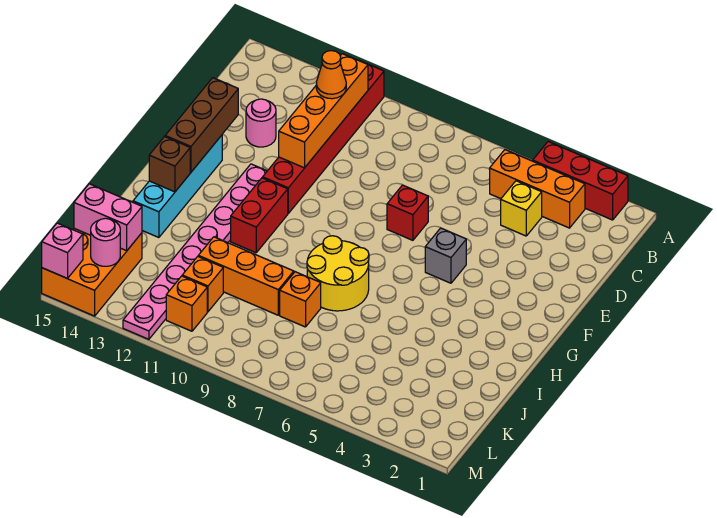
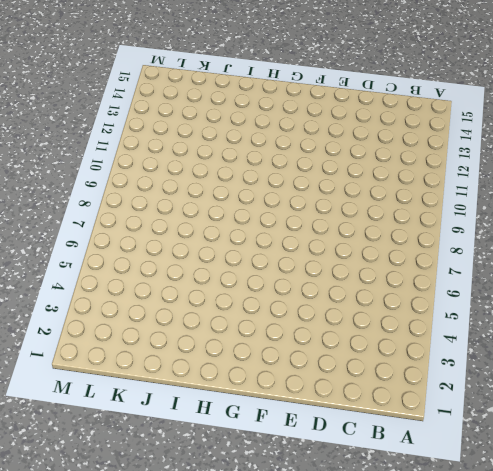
none -> red 1x3 brick [533,142,628,220]
none -> red 1x6 brick [263,60,384,213]
none -> orange 1x3 brick [490,150,585,228]

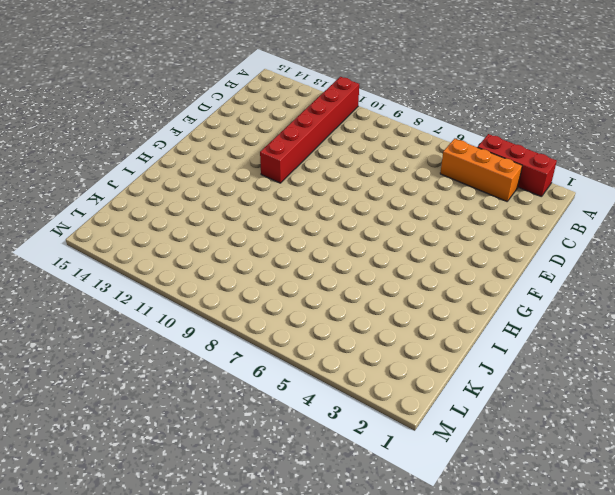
none -> yellow 1x1 brick [501,181,542,236]
none -> pink 1x1 round brick [246,99,276,147]
none -> red 1x1 brick [387,185,428,240]

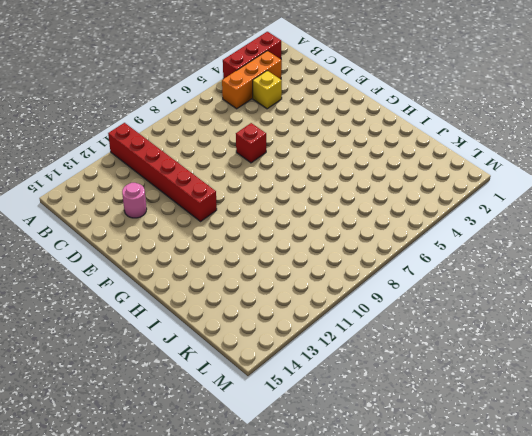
none -> grey 1x1 brick [425,228,466,283]
none -> pink 1x8 plate [123,164,267,339]
none -> cyan 1x4 brick [133,135,222,238]

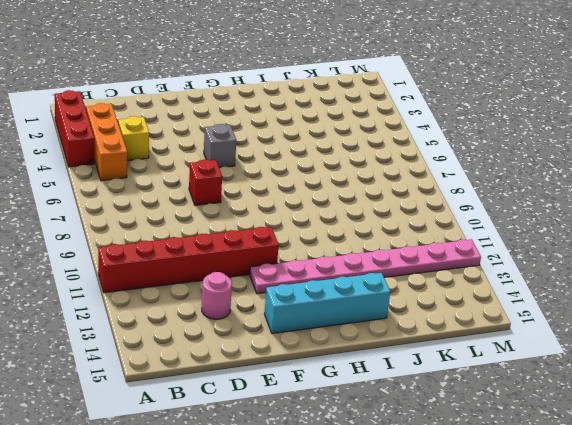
none -> red 1x2 brick [231,178,288,253]
none -> yellow 2x2 round brick [307,236,369,311]
none -> orange 1x1 brick [280,272,321,327]

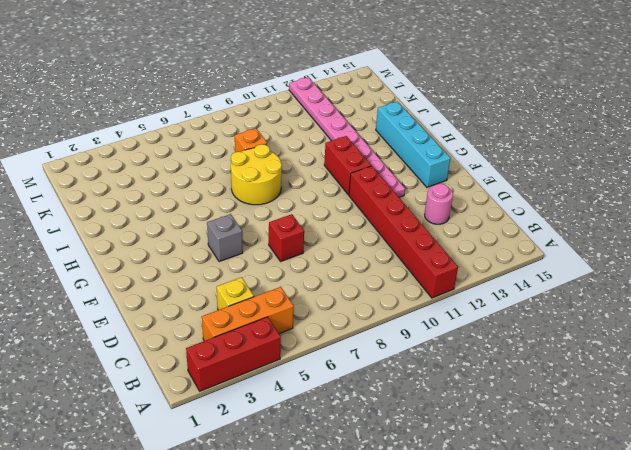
none -> orange 1x3 brick [198,237,294,315]
none -> orange 1x1 brick [182,257,223,312]
none -> orange 2x3 brick [42,228,142,316]

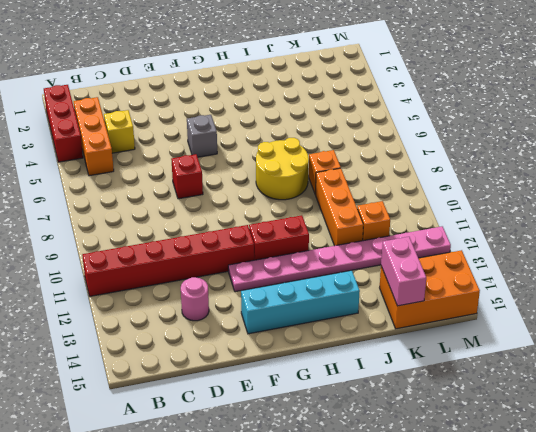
none -> orange 1x1 brick [166,276,207,331]
none -> orange 1x4 brick [279,54,368,168]
none -> brown 1x3 brick [165,78,238,172]

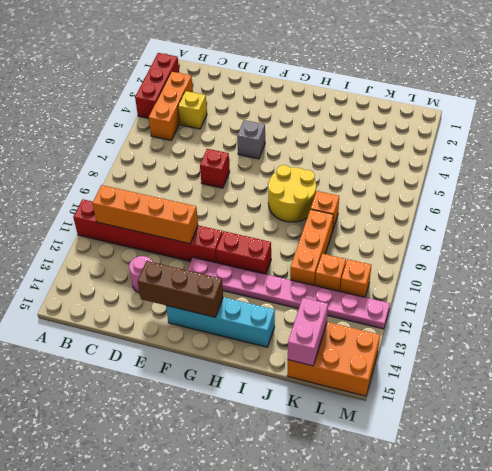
none -> brown 1x1 brick [149,137,190,192]
none -> pink 1x1 round brick [91,218,120,266]
none -> pink 1x1 brick [42,223,83,279]

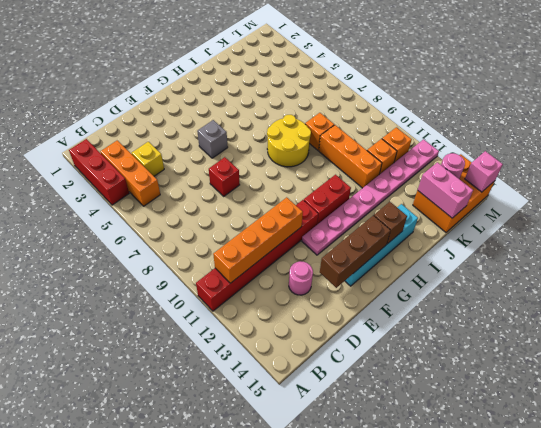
none -> orange 1x1 cone [316,51,346,99]

